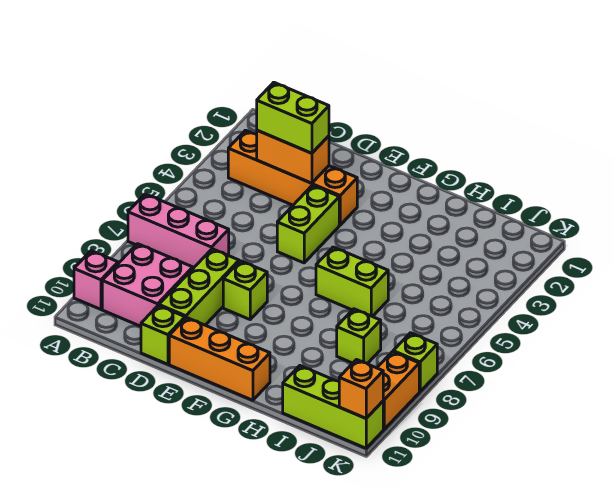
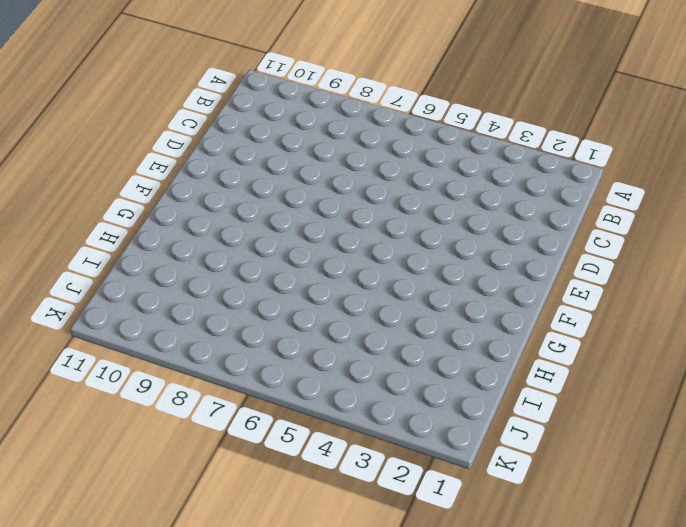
none -> pink 1x3 brick [128,194,229,268]
none -> pink 1x1 brick [74,251,118,309]
none -> orange 1x4 brick [228,130,357,225]

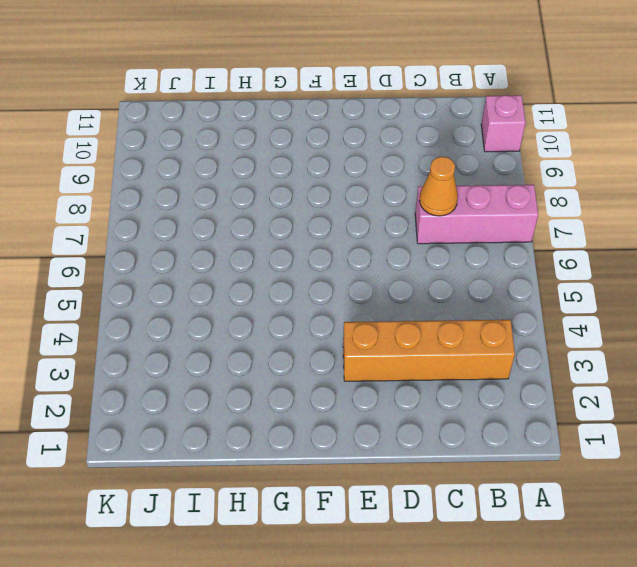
orange 1x1 cone [419,157,458,216] -> none
none -> pink 2x2 brick [102,244,193,326]
none -> lime 1x3 brick [159,249,239,325]
none -> lime 1x1 brick [141,306,185,364]

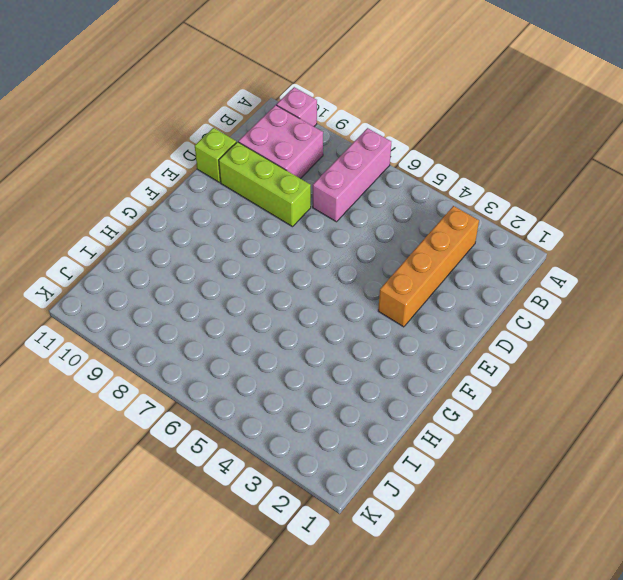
none -> lime 1x2 brick [277,185,339,263]
none -> lime 1x1 brick [223,261,267,319]
none -> orange 1x3 brick [169,318,270,400]

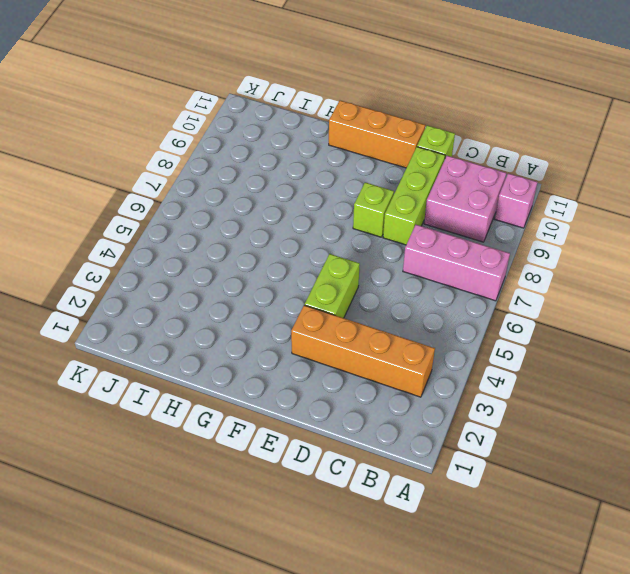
none -> lime 1x2 brick [316,247,388,317]
none -> lime 1x1 brick [337,309,381,364]
none -> lime 1x3 brick [283,366,383,448]

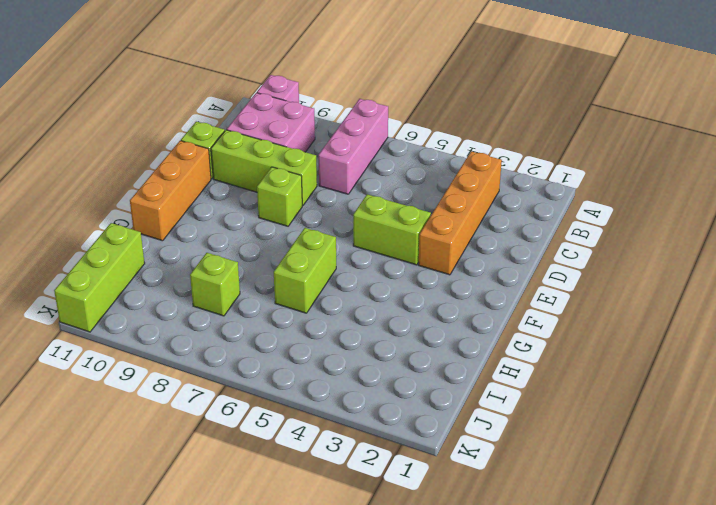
none -> lime 1x1 brick [393,333,437,392]
none -> orange 1x2 brick [377,352,419,429]
none -> orange 1x2 brick [257,130,329,183]

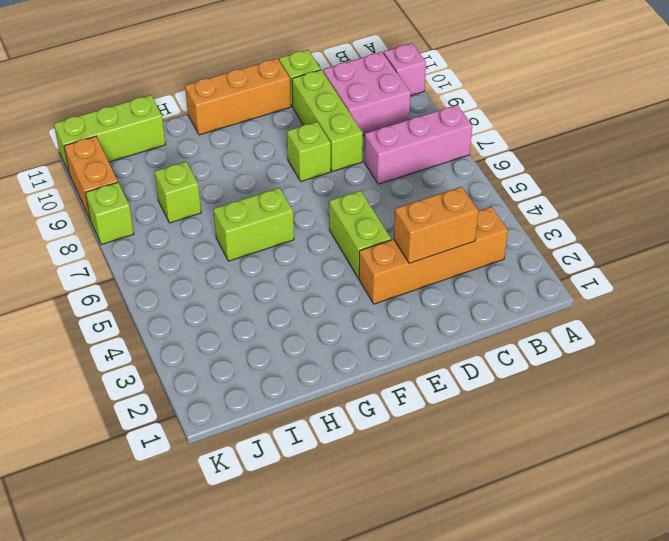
none -> orange 1x1 brick [339,360,383,418]
none -> lime 1x2 brick [257,82,329,153]

